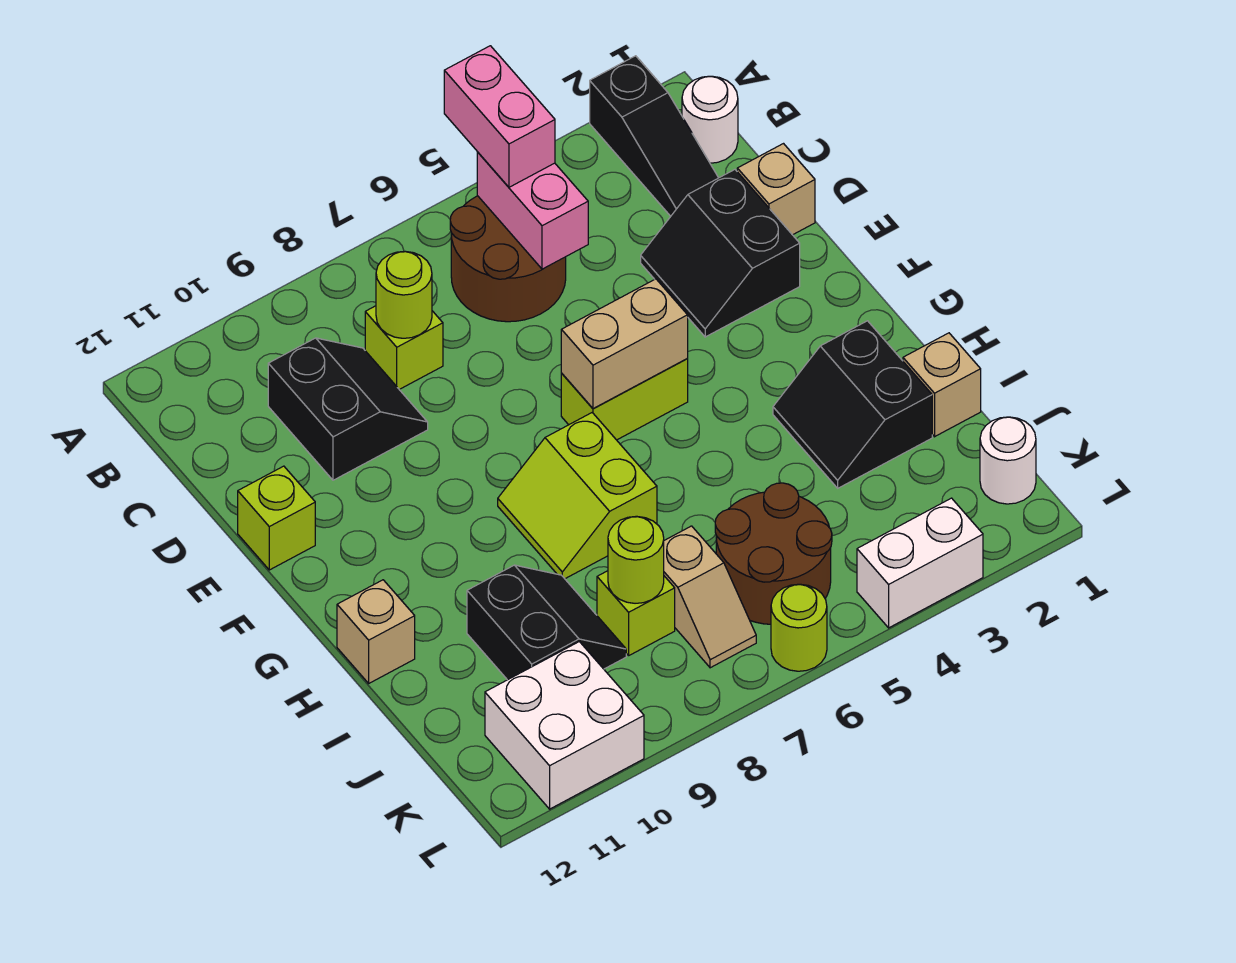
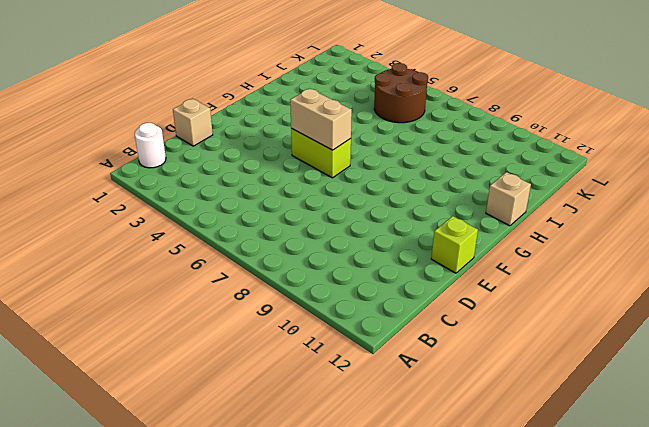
none -> black 1x3 slope [590,56,718,216]
none -> brown 2x2 round brick [450,196,566,322]
none -> lime 1x1 brick [365,306,443,389]

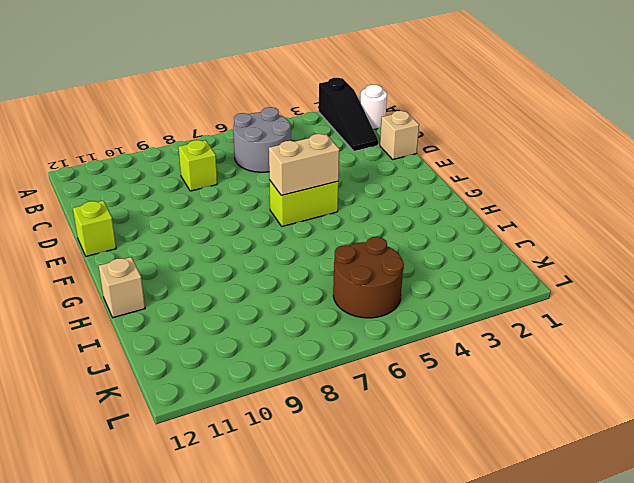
grey 2x2 round brick [233,107,291,172] -> brown 2x2 round brick [450,196,566,322]
none -> black 2x2 slope [268,338,428,480]
none -> black 2x2 slope [641,170,800,337]
none -> lime 2x2 slope [498,413,657,579]

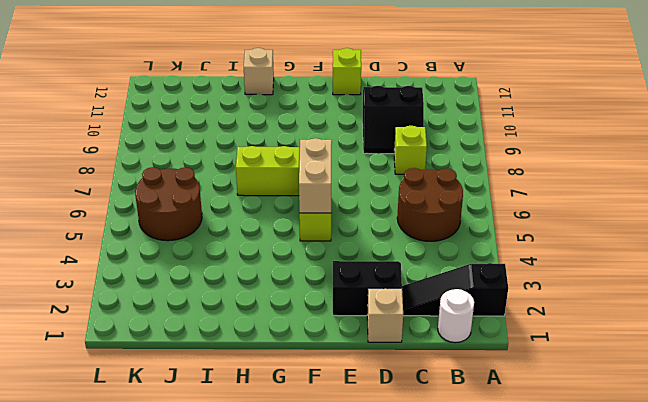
none -> black 2x2 slope [773,321,932,488]
none -> tan 1x1 brick [903,333,981,437]
none -> black 2x2 slope [467,565,626,680]

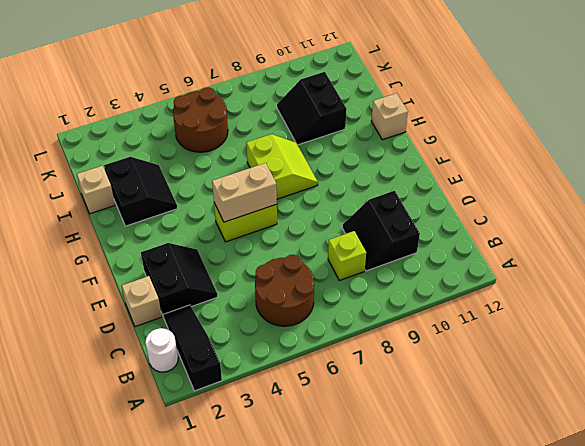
none -> lime 1x1 brick [238,466,315,570]
none -> tan 1x2 slope [664,526,756,668]
none -> lime 1x1 brick [597,571,675,655]

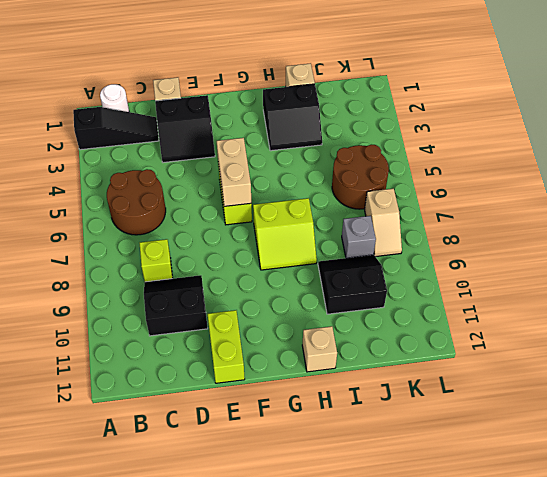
lime 1x2 brick [208,310,245,383] -> lime 1x1 brick [238,466,315,570]
grey 1x1 brick [342,216,376,258] -> lime 1x1 brick [597,571,675,655]
tan 1x2 slope [365,189,402,257] -> tan 1x2 slope turned to [664,526,756,668]
none -> white 1x1 round brick [980,417,1036,504]
none -> white 2x2 brick [485,642,644,809]
none -> white 1x2 brick [857,498,983,628]

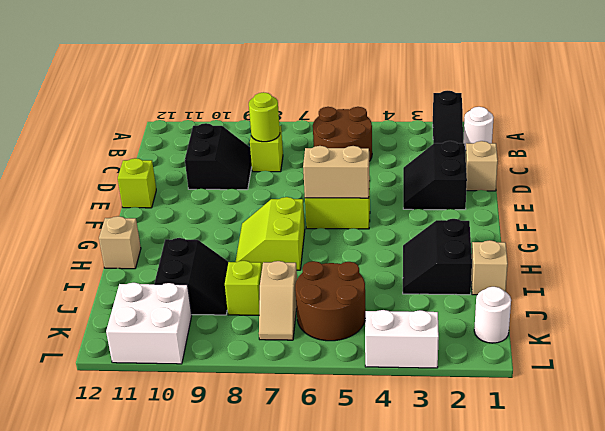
none -> lime 1x1 round brick [771,584,827,671]
none -> pink 1x2 brick [477,152,588,269]
none -> lime 1x1 round brick [608,516,664,603]

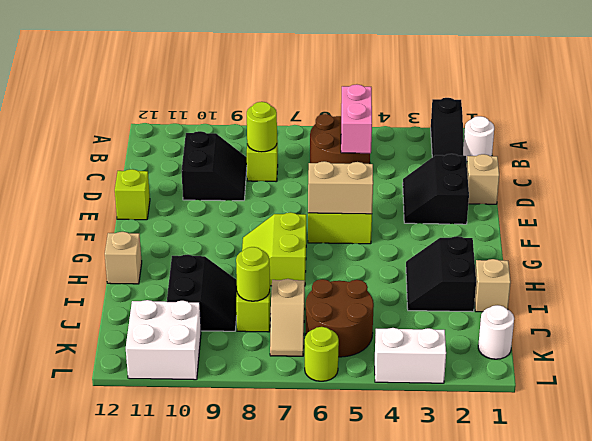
none -> pink 1x2 brick [444,46,555,187]

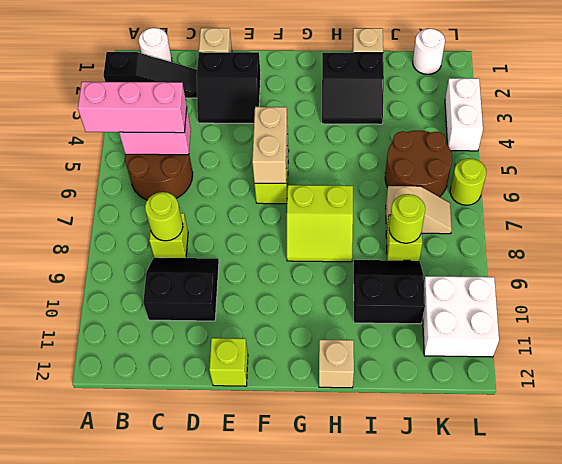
pink 1x3 brick [78,82,187,133] -> pink 1x2 brick [444,46,555,187]

